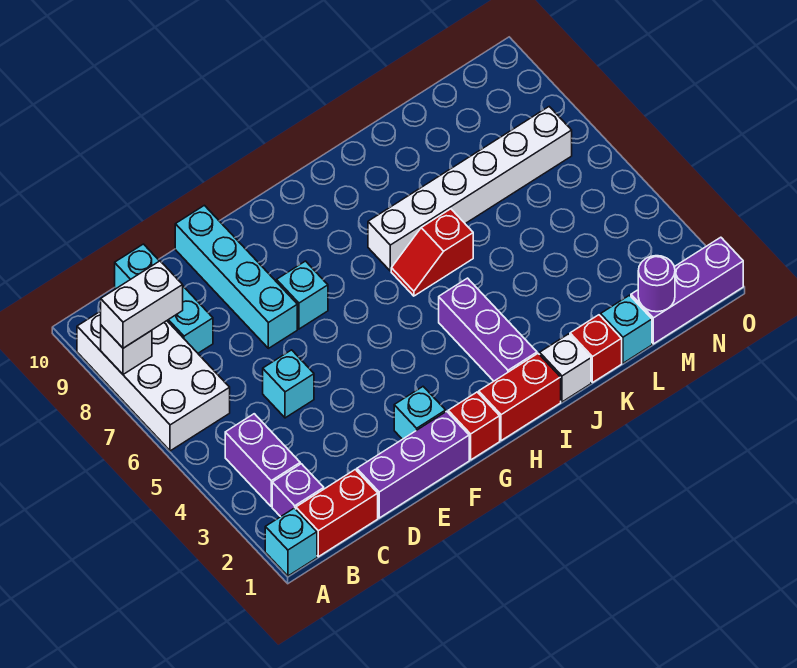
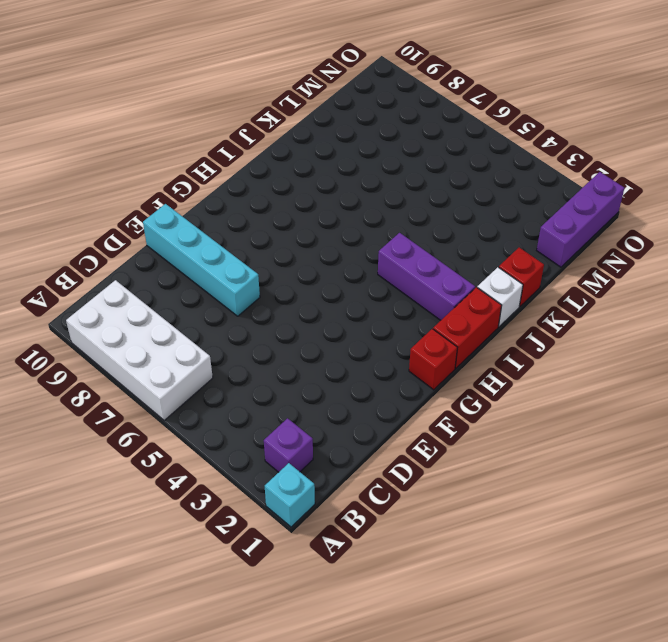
none -> red 1x2 brick [296,469,378,557]
none -> purple 1x2 brick [225,414,300,506]
none -> cyan 1x3 brick [115,244,213,353]

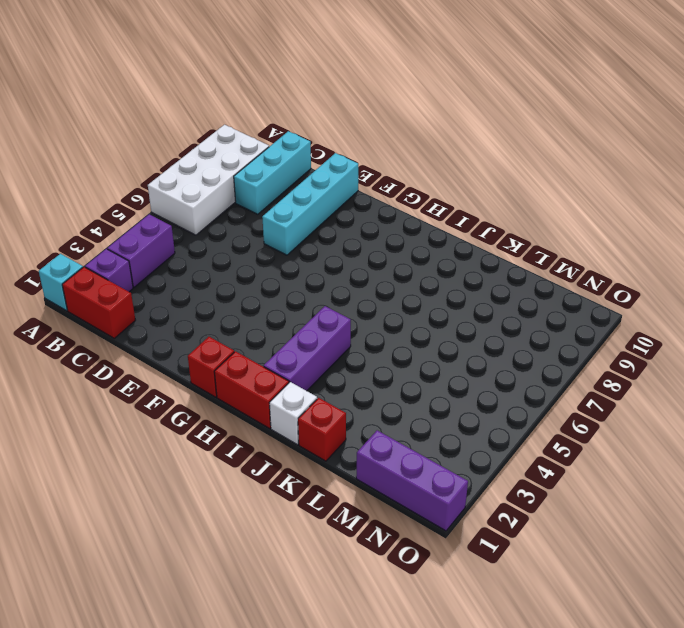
none -> purple 1x3 brick [357,411,469,518]
none -> cyan 1x1 brick [263,350,314,418]
none -> cyan 1x1 brick [394,387,446,439]

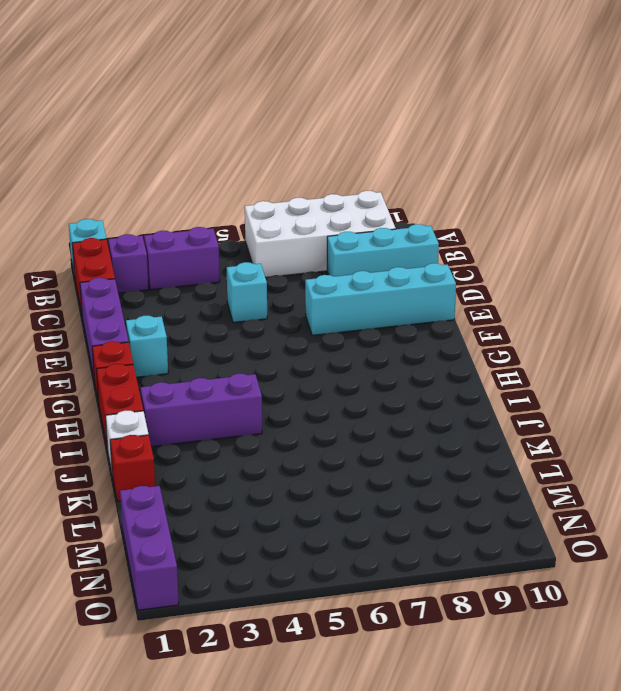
none -> cyan 1x1 brick [277,261,328,329]
none -> red 1x2 slope [391,209,473,296]
none -> white 1x6 brick [368,107,572,271]

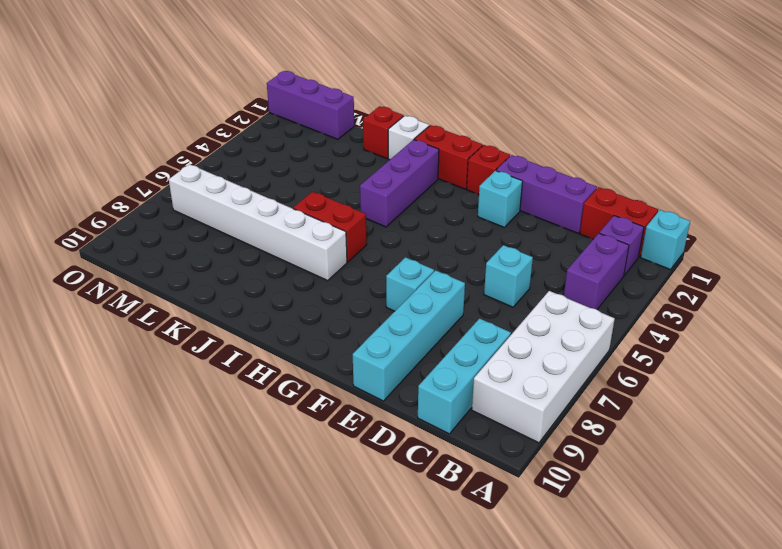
red 1x2 brick [293,192,367,262] -> red 1x2 slope [391,209,473,296]
none -> cyan 1x1 brick [601,295,652,363]
none -> white 1x1 brick [101,325,152,374]
none -> purple 1x1 round brick [638,256,675,312]

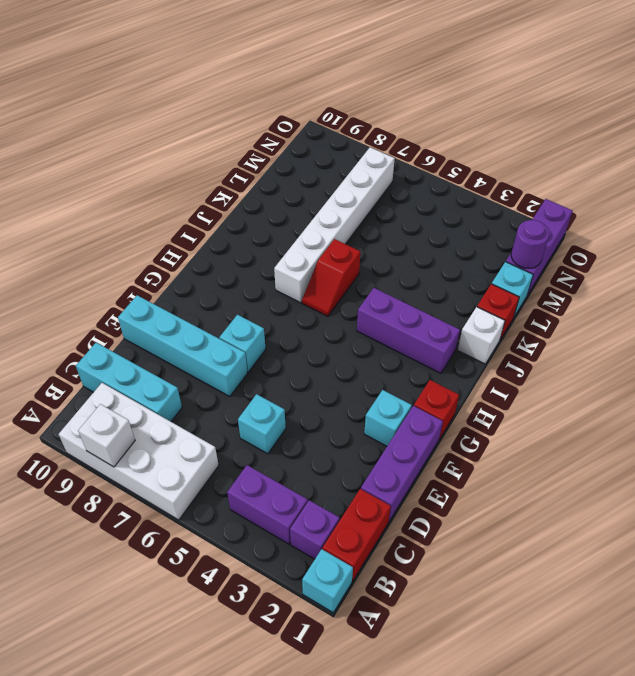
none -> red 1x2 brick [479,354,561,441]
none -> white 1x2 brick [101,261,183,348]

